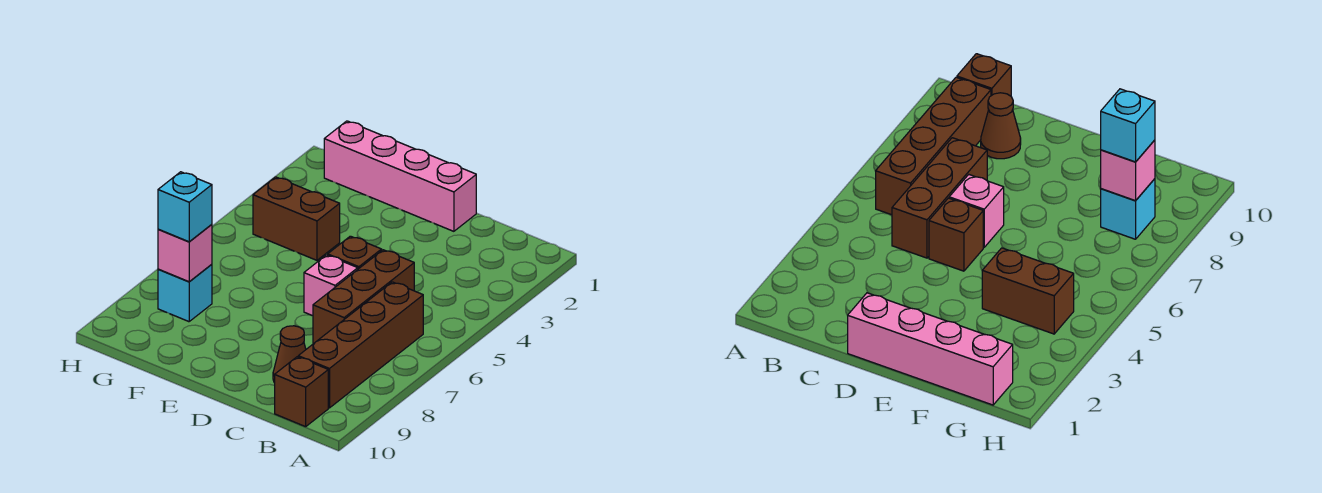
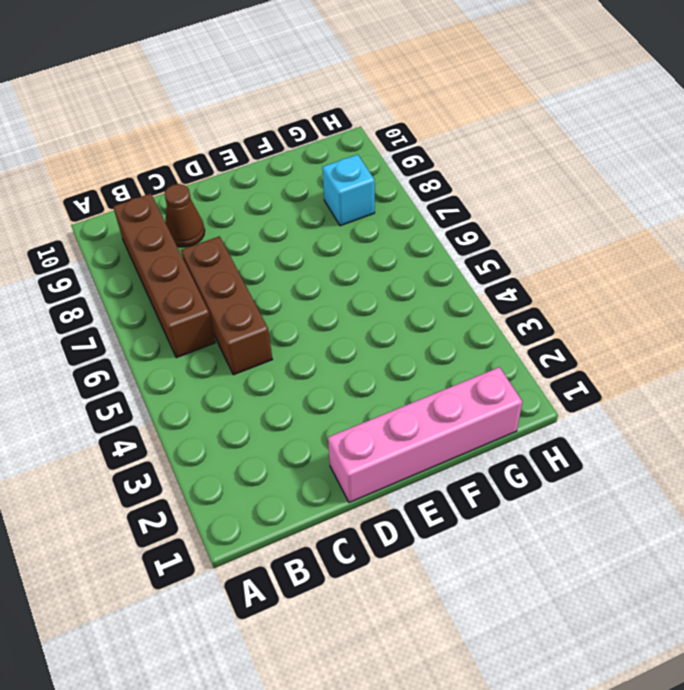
none -> brown 1x1 brick [275,357,328,427]
none -> brown 1x1 brick [328,236,382,269]

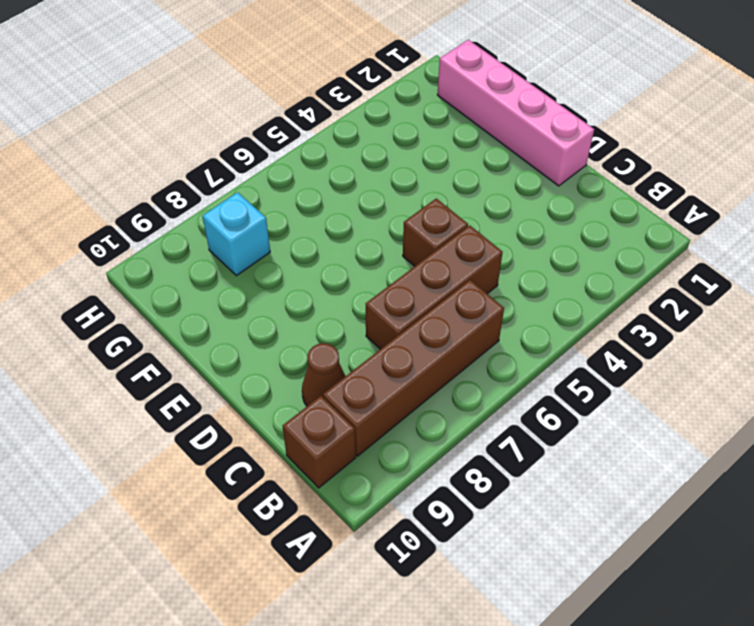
none -> pink 1x1 brick [304,255,358,316]
none -> brown 1x2 brick [253,177,340,260]

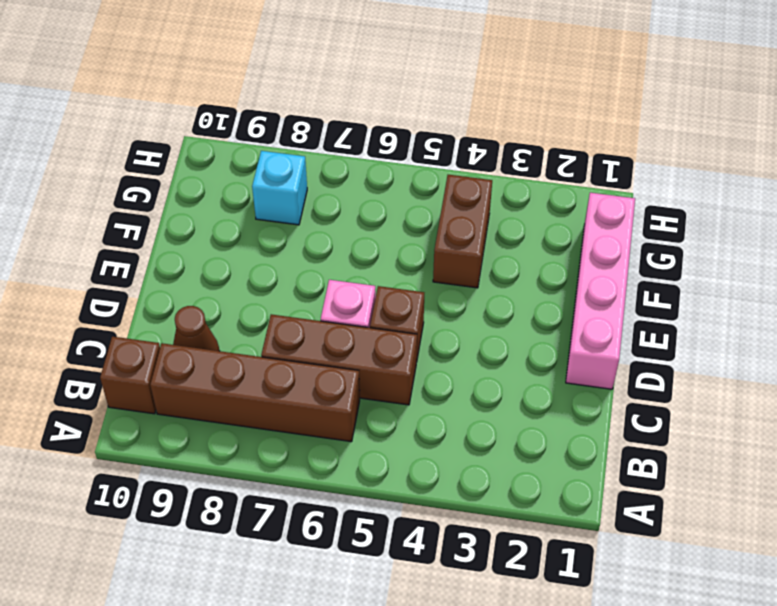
none -> pink 1x1 brick [158,225,212,282]
none -> cyan 1x1 brick [158,172,212,242]

